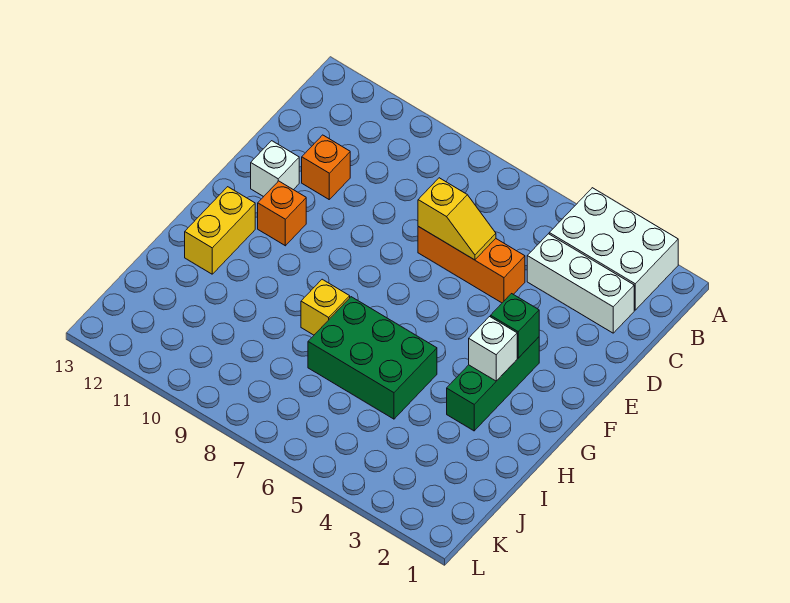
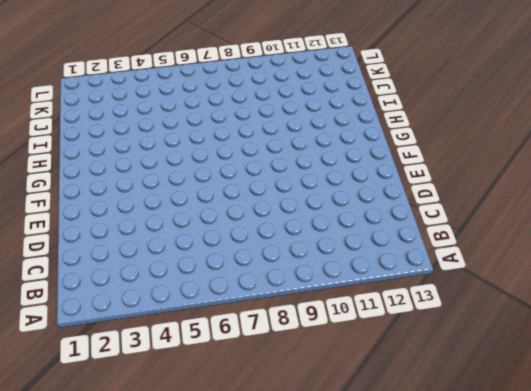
none -> white 2x3 brick [549,188,678,310]
none -> white 1x3 brick [527,234,634,333]
none -> orange 1x3 brick [418,226,525,303]

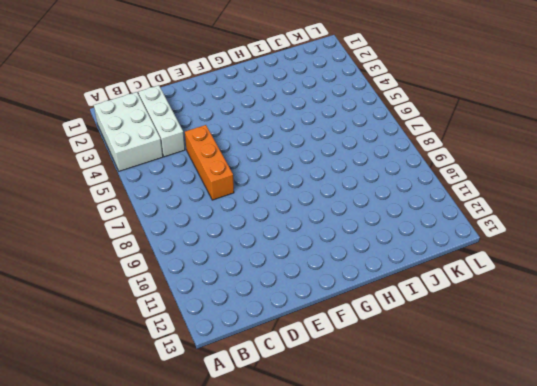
none -> orange 1x1 brick [302,135,350,199]
none -> white 1x1 brick [251,141,299,197]
none -> green 1x3 brick [447,337,539,431]

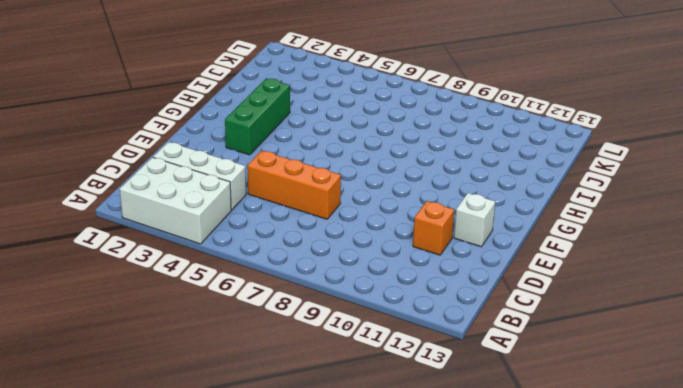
none -> orange 1x1 brick [258,181,306,246]
none -> yellow 1x2 brick [185,187,255,274]
none -> green 2x3 brick [308,297,437,419]

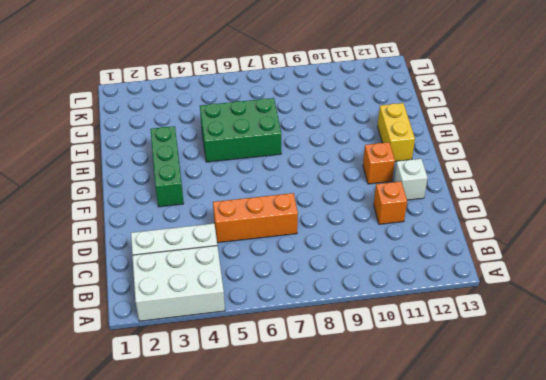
none -> yellow 1x1 brick [301,279,350,335]
none -> yellow 1x2 slope [418,178,496,260]
none -> green 1x1 brick [491,294,539,358]

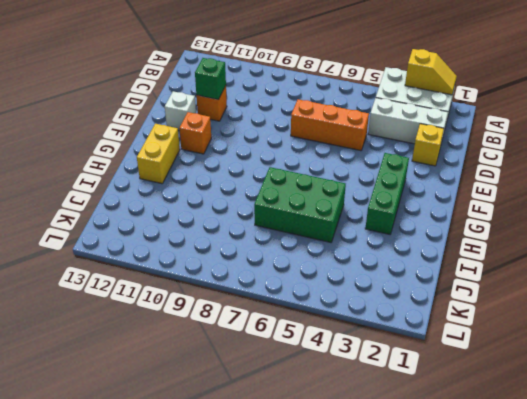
yellow 1x2 slope [405,49,457,95] -> yellow 1x2 slope moved to [418,178,496,260]
yellow 1x1 brick [412,124,444,166] -> yellow 1x1 brick moved to [301,279,350,335]
green 1x1 brick [195,58,226,100] -> green 1x1 brick moved to [491,294,539,358]
none -> white 1x1 brick [469,317,517,381]

